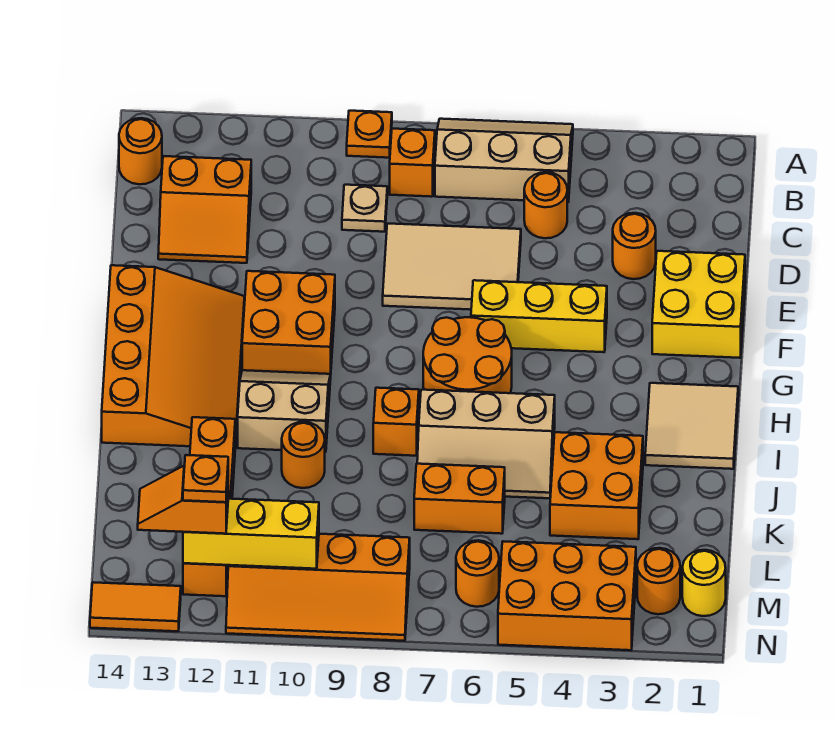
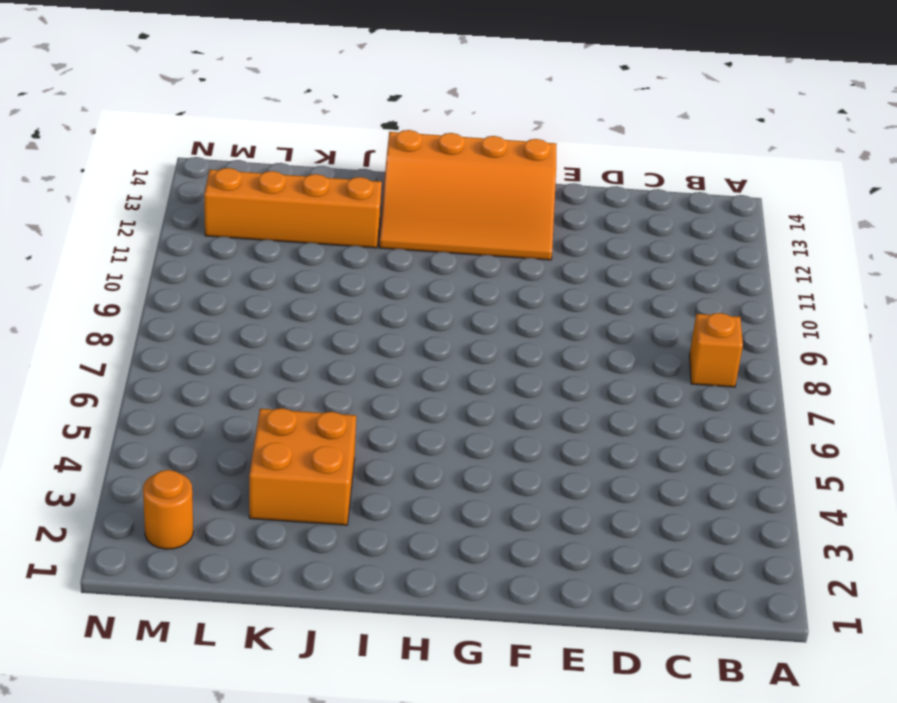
none -> tan 2x3 slope [435,119,573,202]
none -> orange 1x1 plate [347,111,392,158]
none -> orange 1x1 round brick [119,118,162,184]
none -> orange 1x1 round brick [524,172,567,238]

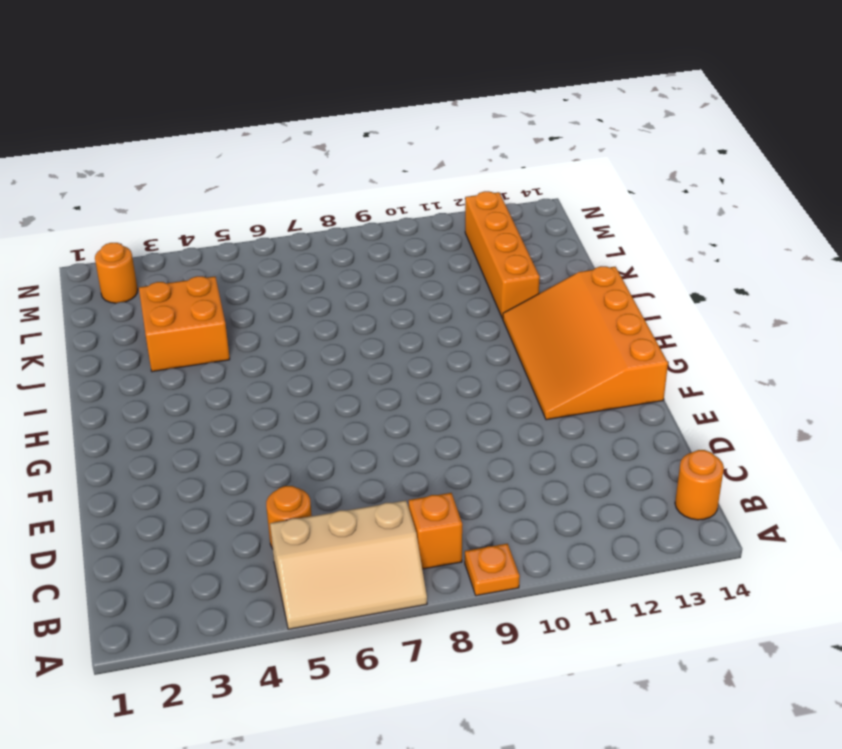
none -> tan 1x1 plate [342,185,387,232]
none -> orange 2x2 slope [158,156,251,263]
none -> orange 1x1 round brick [613,213,656,279]
none -> tan 2x3 tile [383,224,521,310]

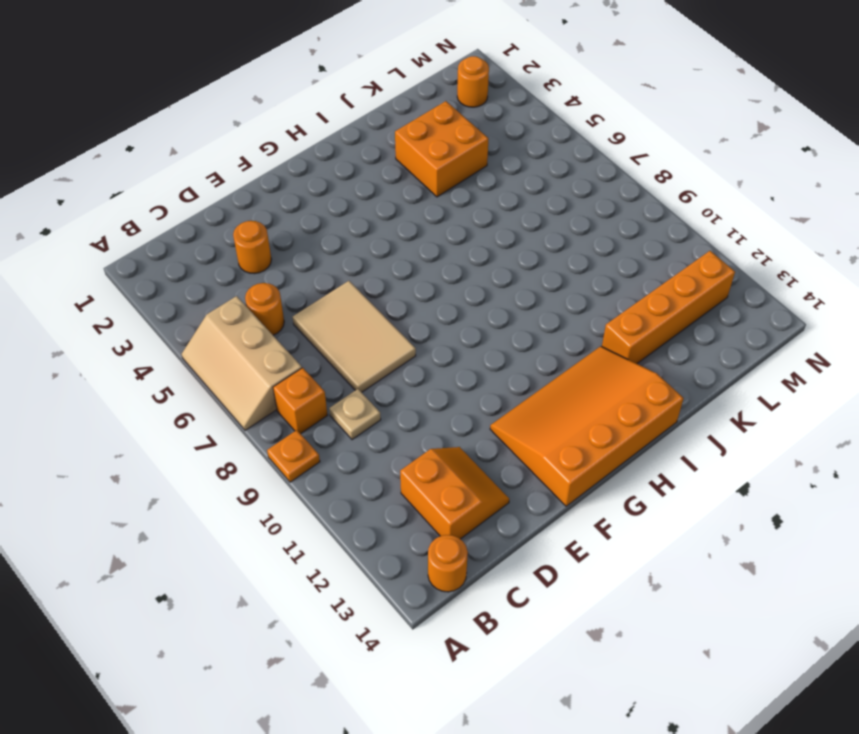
none -> yellow 2x2 brick [652,251,745,358]
none -> yellow 1x3 brick [471,280,607,352]
none -> orange 2x2 brick [242,271,335,374]
none -> orange 2x2 round brick [423,317,512,393]

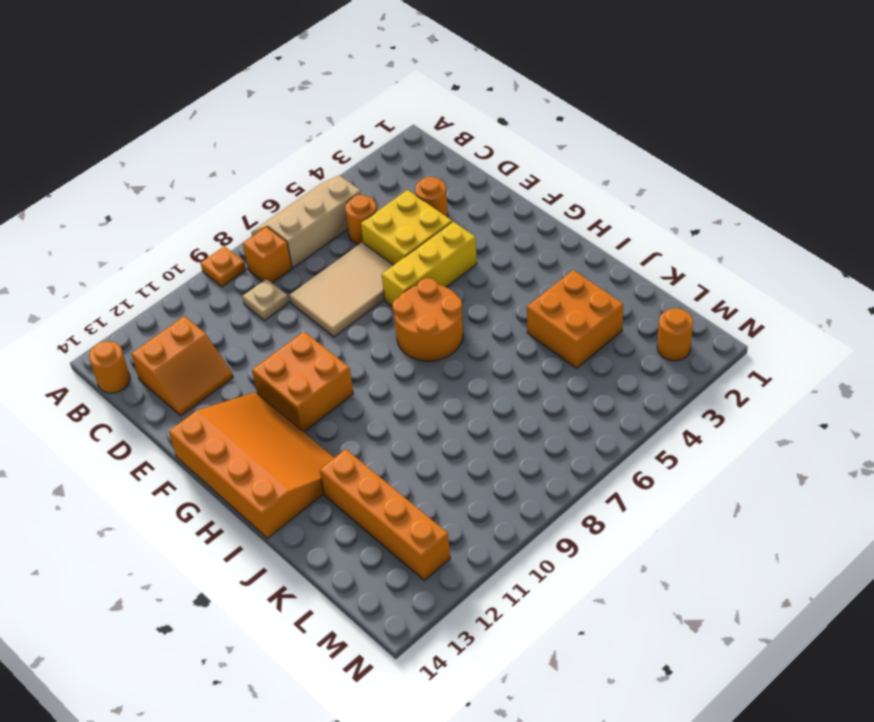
yellow 2x2 brick [361,190,452,265] -> yellow 2x2 brick moved to [652,251,745,358]
none -> tan 2x2 tile [645,383,738,469]
none -> tan 2x2 slope [238,370,331,452]
none -> tan 2x3 slope [417,390,555,498]
none -> orange 1x1 brick [373,388,419,456]

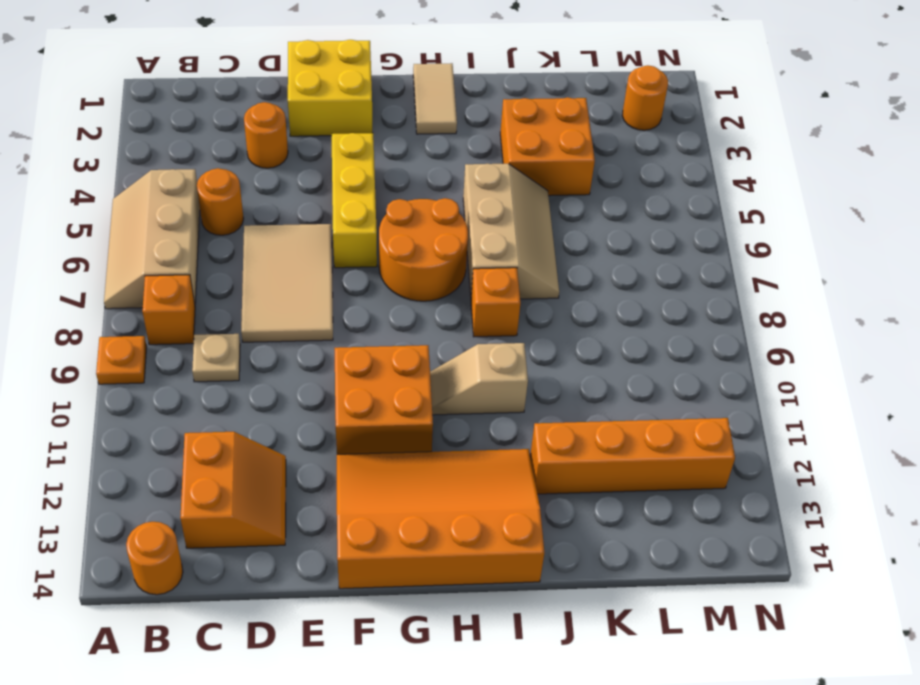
tan 1x2 tile [413,63,457,134] -> tan 2x2 tile [645,383,738,469]
tan 1x2 slope [430,343,528,415] -> tan 2x2 slope [238,370,331,452]
none -> orange 1x1 round brick [282,422,325,488]
none -> orange 1x2 brick [414,464,505,534]
none -> yellow 1x1 round brick [682,550,726,616]
none -> orange 2x3 brick [498,541,636,650]

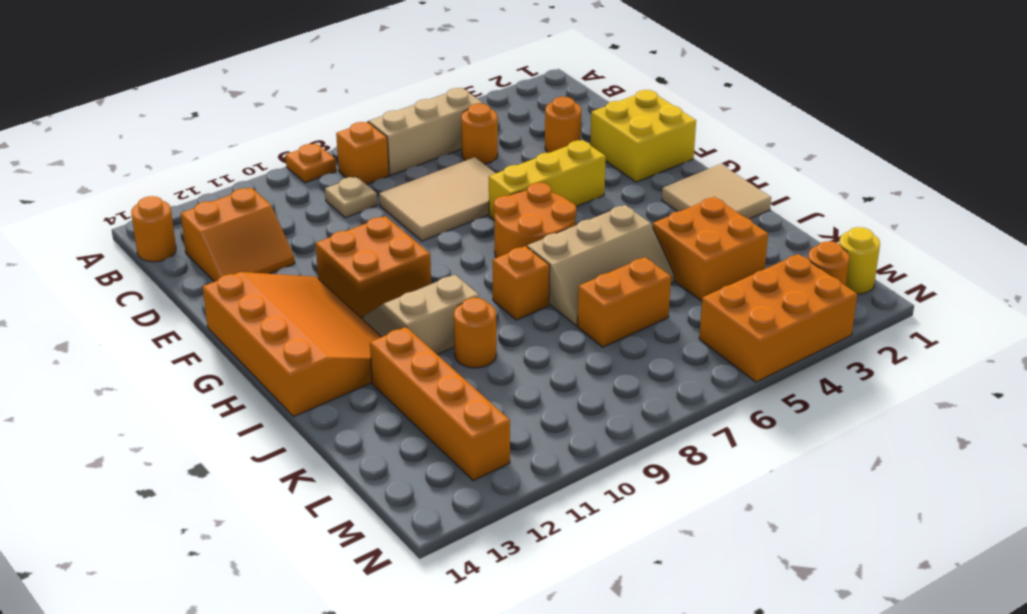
none -> orange 1x1 round brick [456,540,499,607]
none -> orange 2x4 slope [226,534,410,641]
none -> orange 1x2 tile [90,582,181,631]
none -> yellow 1x3 brick [183,499,319,569]

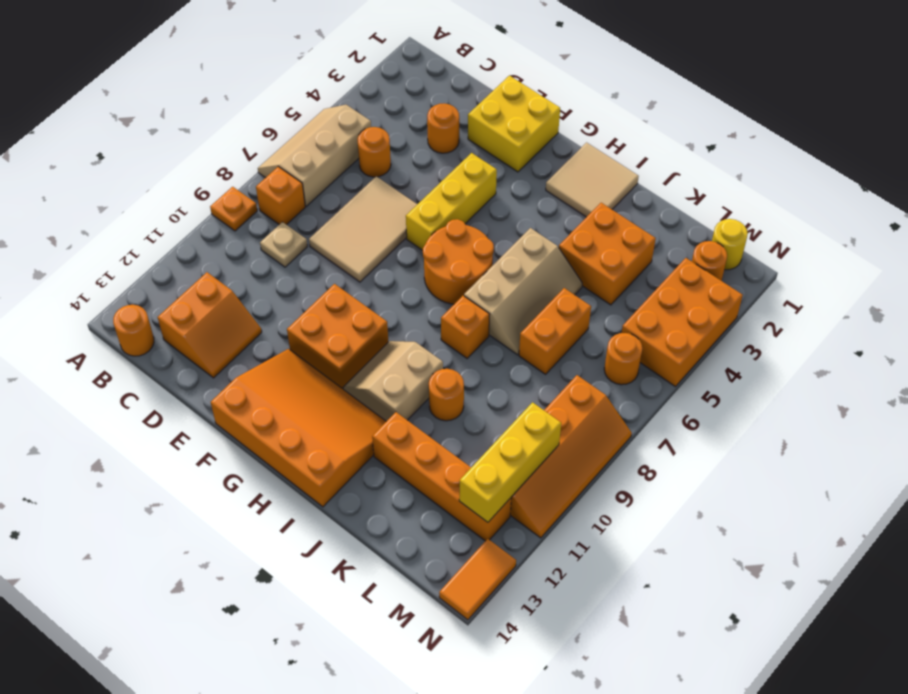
none -> orange 1x2 slope [138,466,228,534]
none -> orange 1x1 plate [183,455,228,502]

